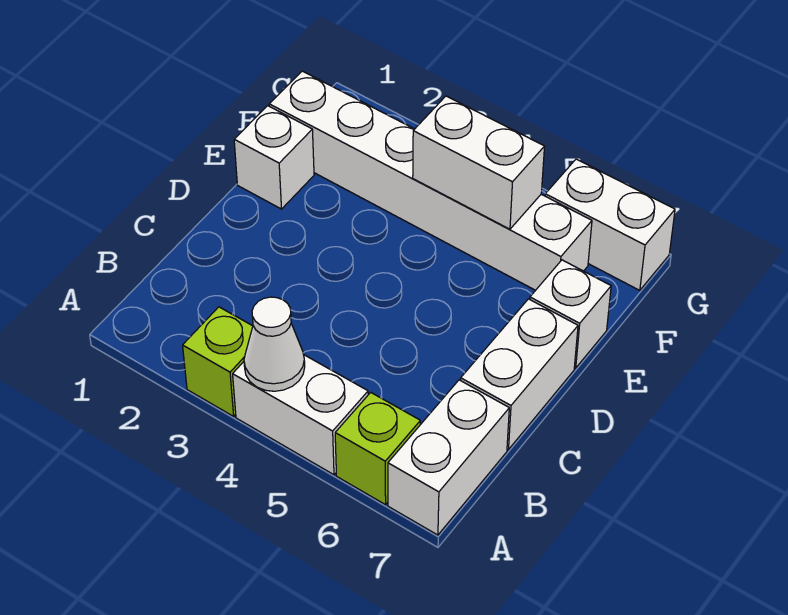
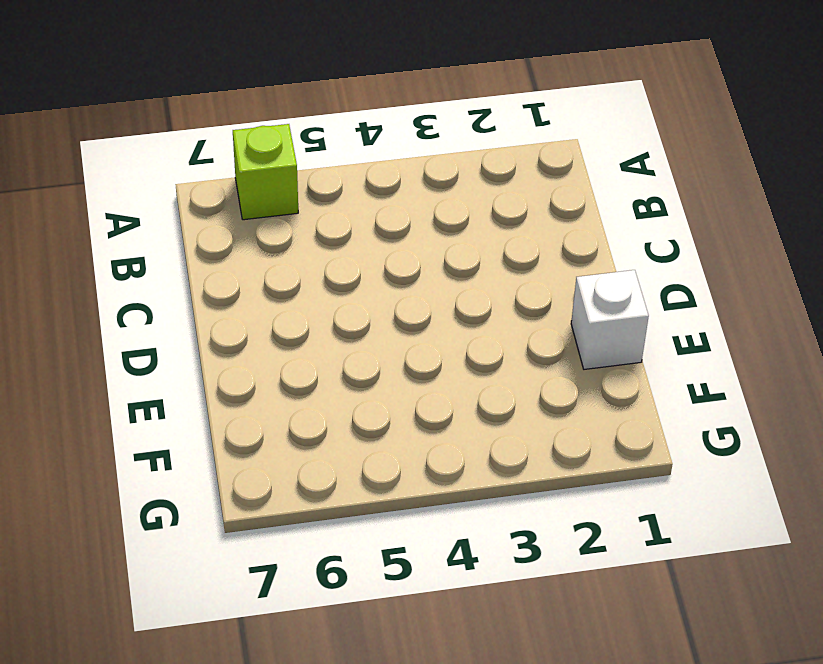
none -> lime 1x1 brick [183,307,253,416]
none -> white 1x2 brick [233,355,368,475]

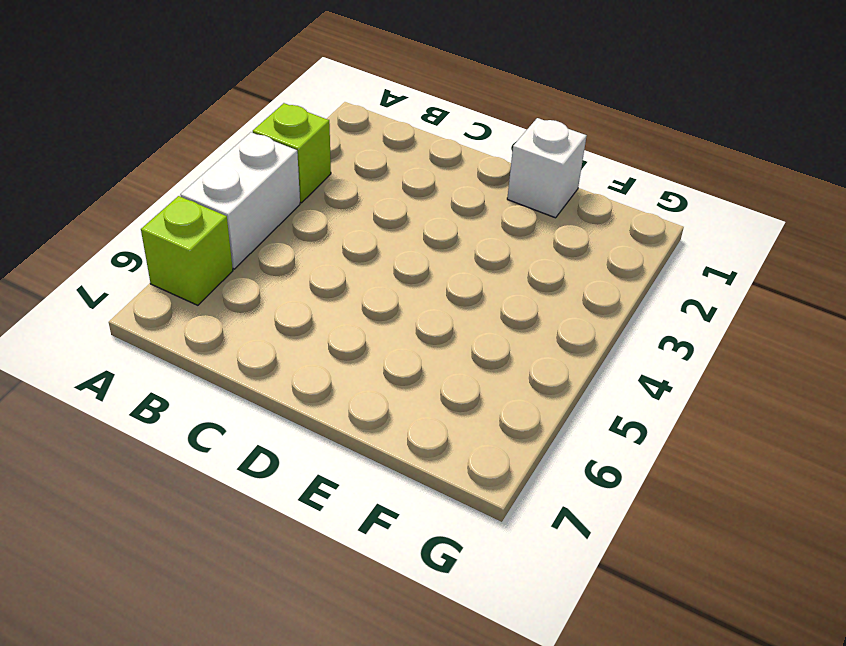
none -> white 1x2 brick [388,380,509,535]
none -> white 1x2 brick [461,299,578,450]

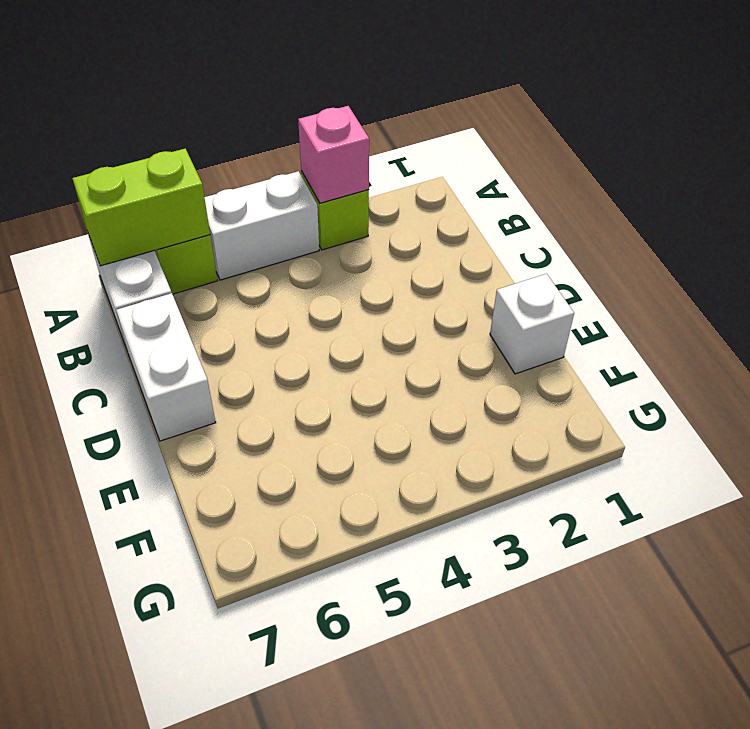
pink 1x1 brick [298,106,369,203] -> none
lime 1x2 brick [72,149,210,266] -> none
none -> white 1x1 brick [530,260,611,368]
none -> white 1x6 brick [269,71,592,290]

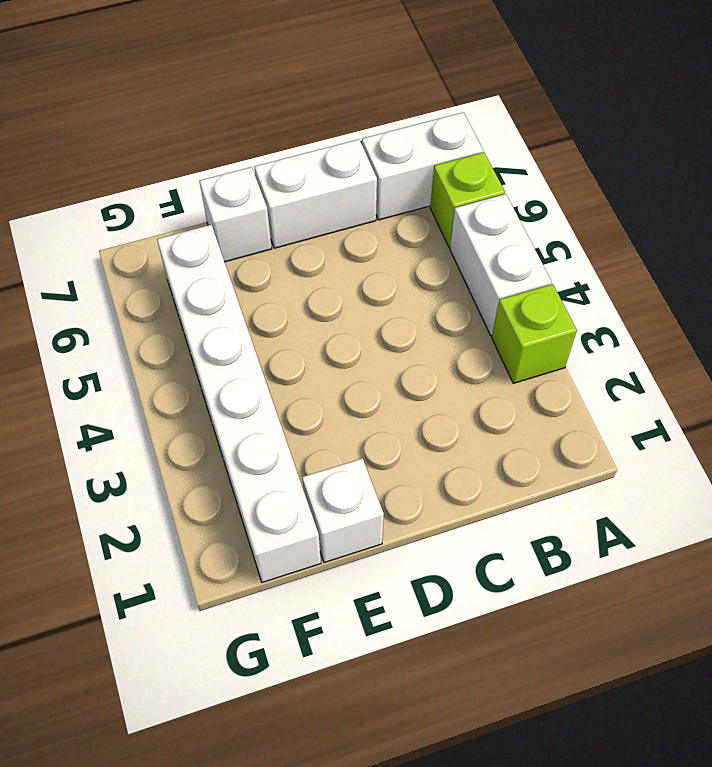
none -> white 1x2 brick [545,159,675,290]
none -> white 1x1 cone [244,297,305,391]

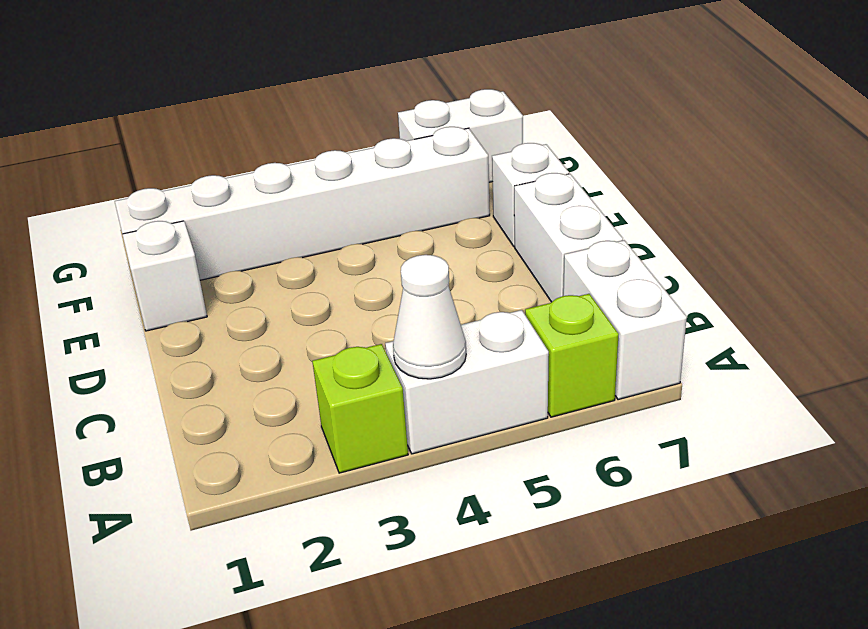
none -> white 1x2 brick [413,96,545,229]

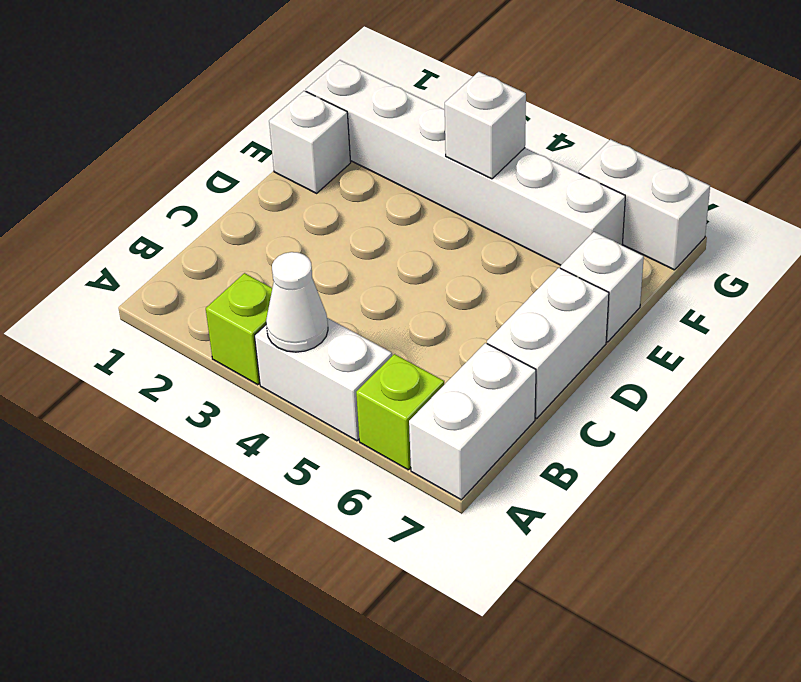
white 1x1 brick [445,72,526,179] -> white 1x2 brick [413,96,545,229]

